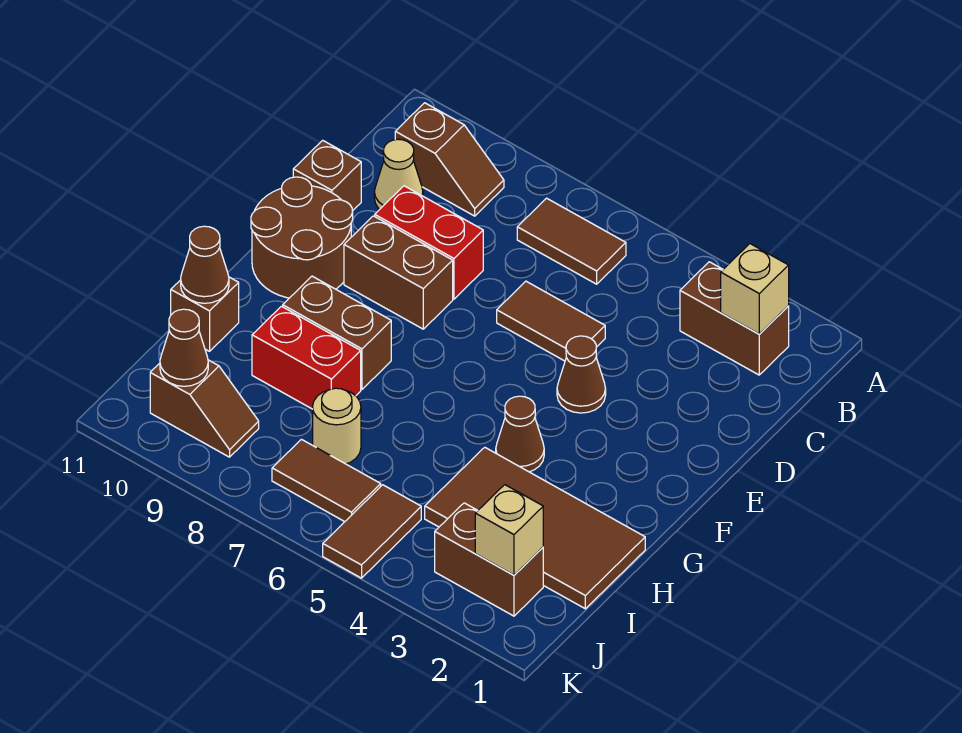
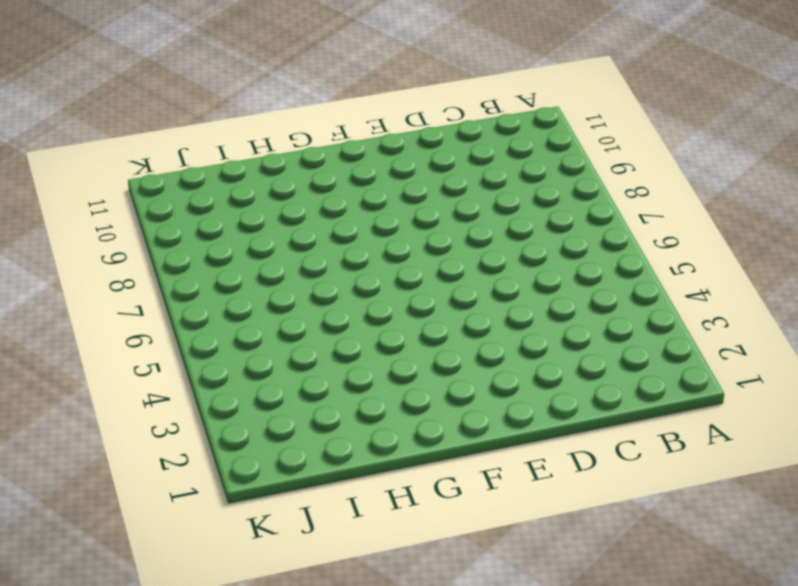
none -> brown 1x2 brick [680,262,789,375]
none -> brown 1x2 tile [517,198,626,284]
none -> brown 1x2 slope [395,103,504,216]

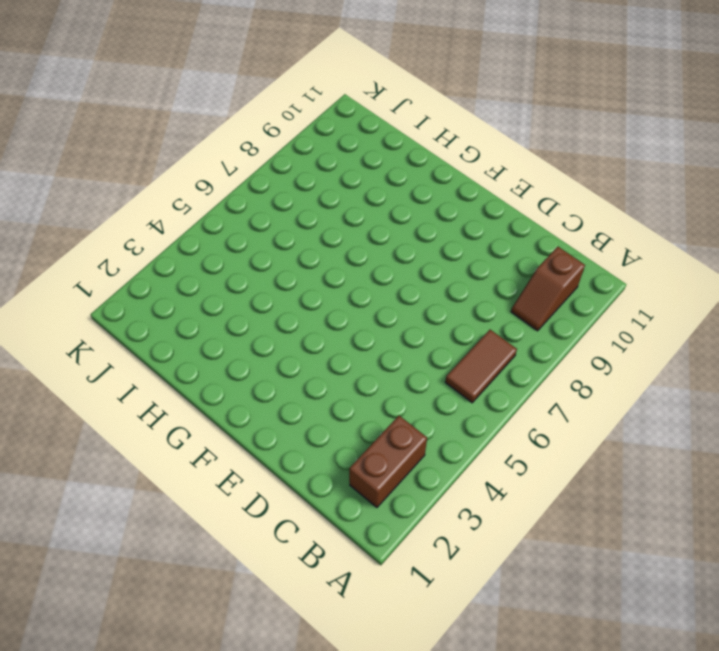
none -> tan 1x1 cone [374,139,423,209]
none -> brown 1x2 tile [497,281,605,361]
none -> red 1x2 brick [375,186,483,299]

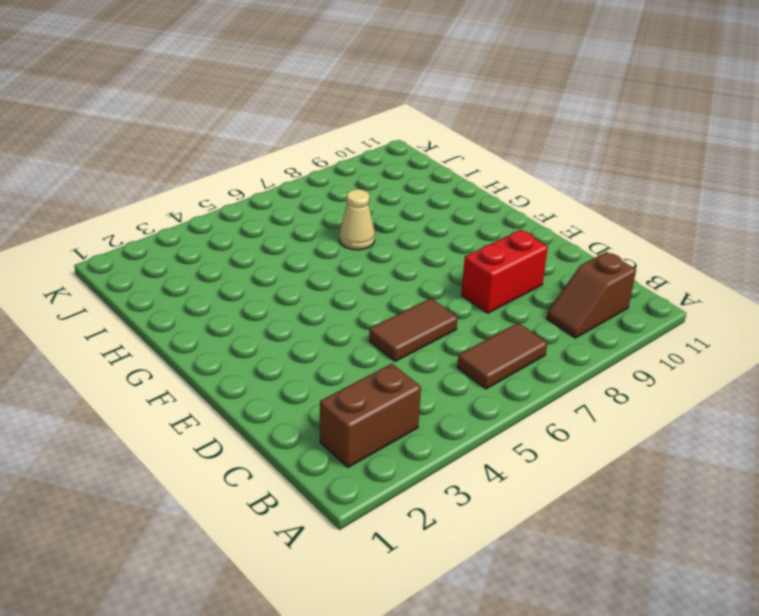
tan 1x1 cone [339,189,375,250] -> tan 1x1 cone moved to [374,139,423,209]
none -> brown 1x1 brick [293,140,361,211]
none -> brown 1x1 cone [557,336,606,413]
none -> brown 1x2 brick [344,216,453,329]

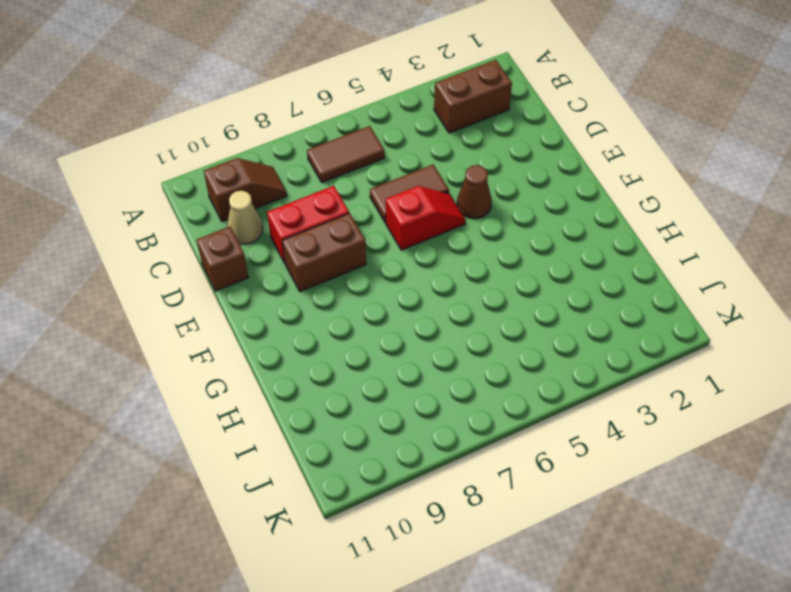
red 1x2 slope [386,186,466,250] -> none
none -> brown 2x2 round brick [251,177,353,298]
none -> brown 1x1 cone [496,396,544,472]
none -> brown 1x2 brick [283,276,391,389]

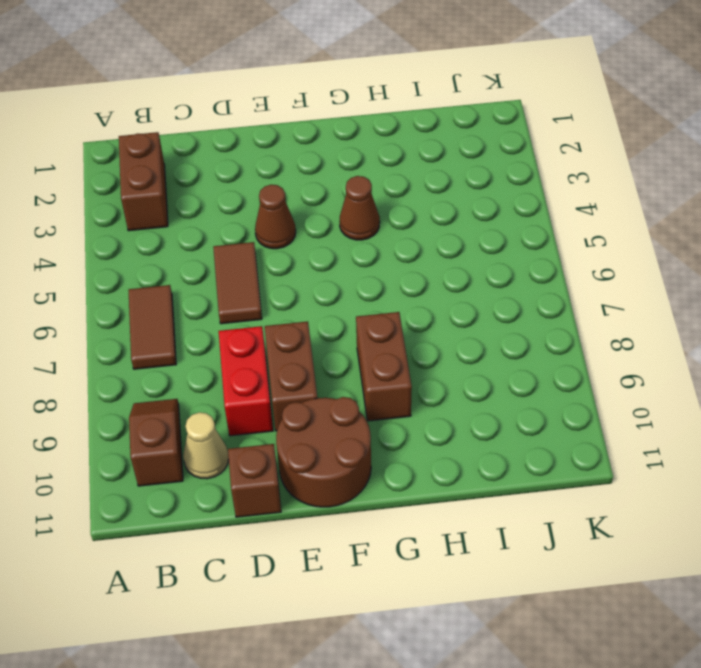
none -> brown 2x4 tile [425,447,645,609]
none -> red 1x2 brick [252,306,361,409]
none -> brown 1x1 brick [171,277,239,351]

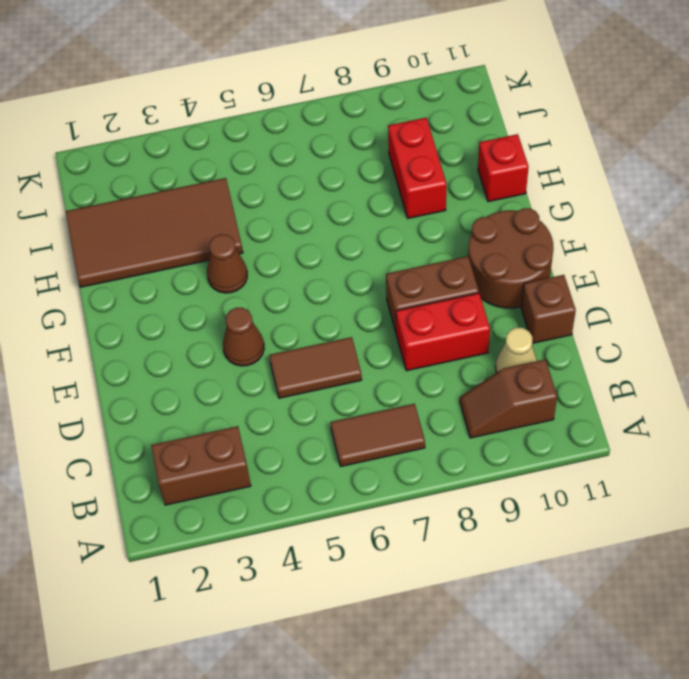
red 1x2 brick [388,118,446,218] -> red 1x2 brick turned to [252,306,361,409]
red 1x1 brick [478,134,529,202] -> brown 1x1 brick [171,277,239,351]
none -> brown 1x2 brick [283,276,391,389]
none -> tan 1x1 round brick [313,388,361,464]
none -> brown 1x2 brick [435,503,543,616]

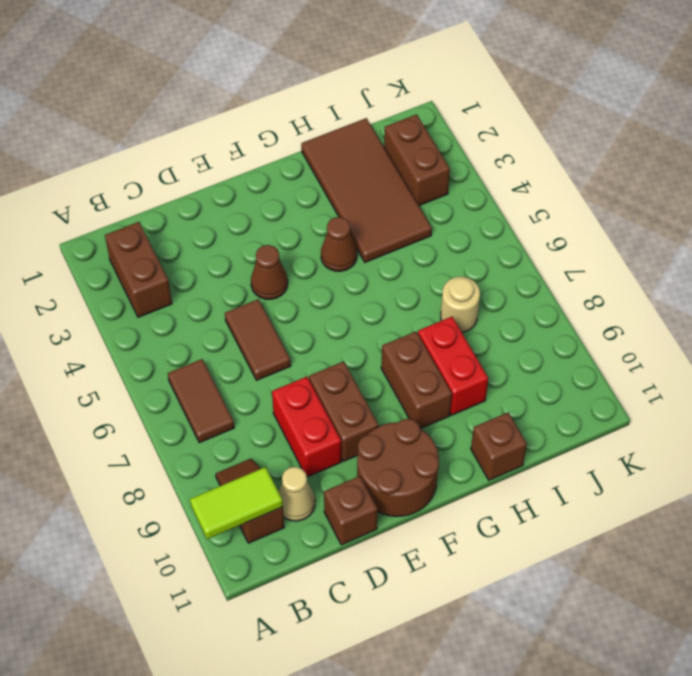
lime 1x2 tile [190,467,283,539] -> none
none -> brown 1x2 tile [323,485,421,578]
none -> brown 1x2 tile [272,439,381,522]
none -> brown 1x2 slope [150,360,259,457]

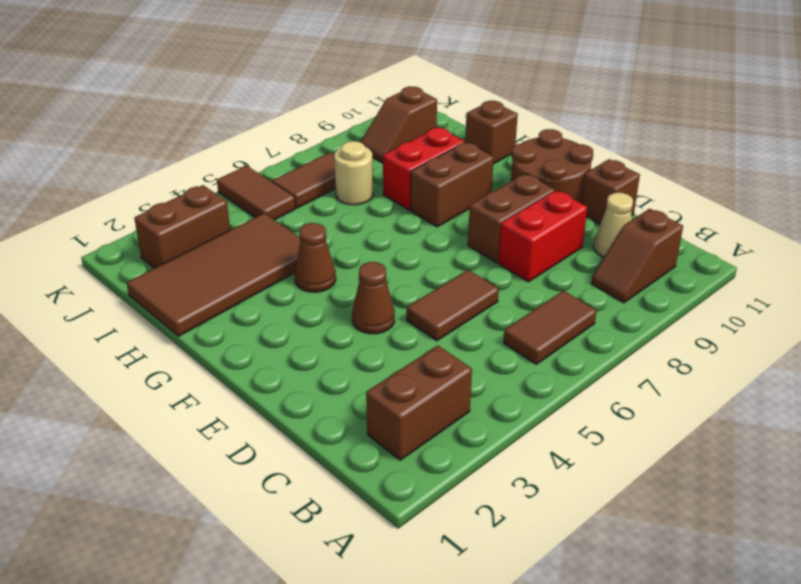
none -> tan 1x1 brick [721,244,789,334]
none -> brown 1x1 cone [181,226,229,303]
none -> tan 1x1 brick [475,485,543,575]

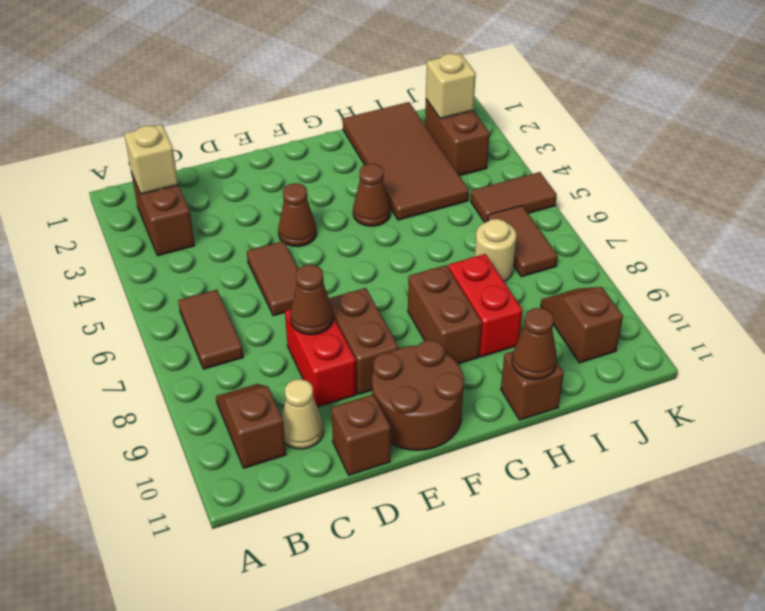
brown 1x1 cone [290,265,333,335] -> brown 1x1 cone moved to [160,309,208,386]

